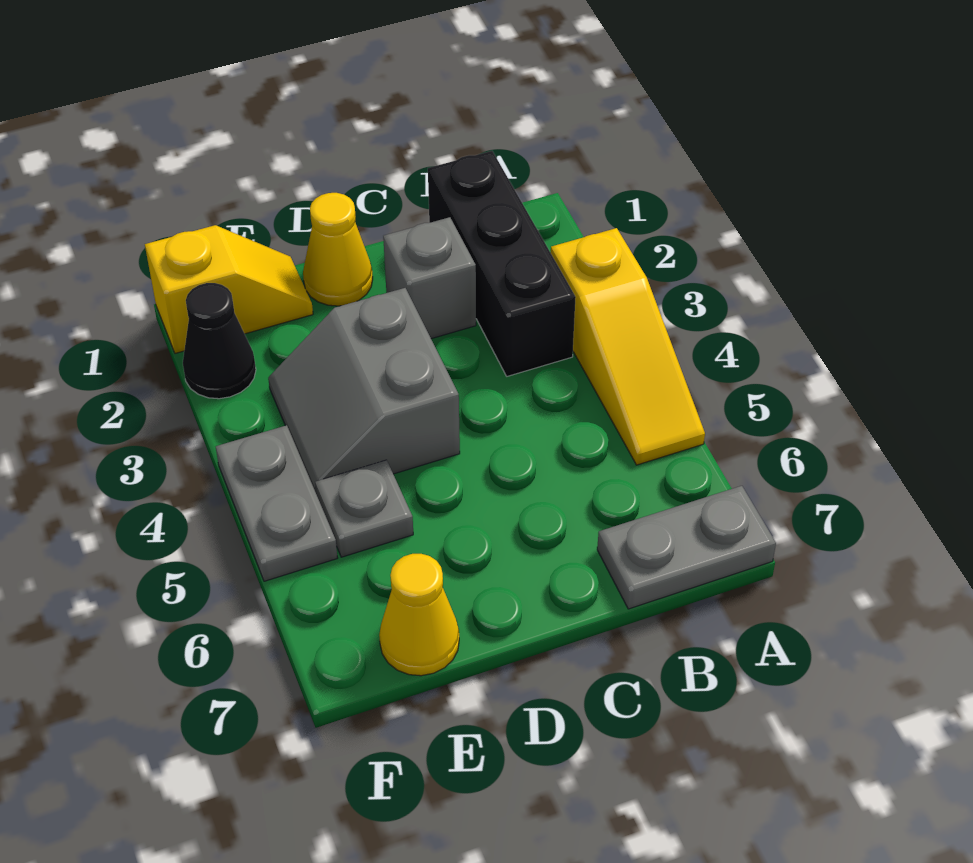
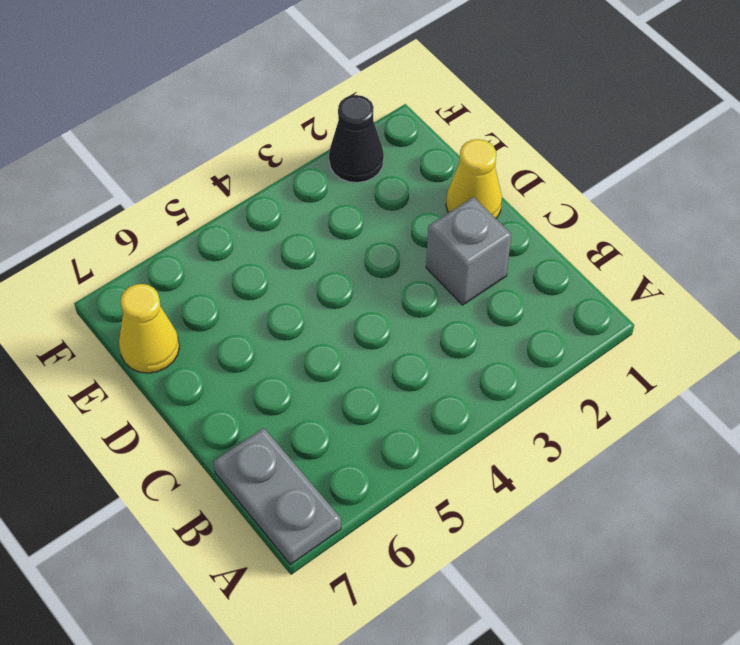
none -> yellow 1x3 slope [551,228,705,465]
none -> black 1x3 brick [428,151,576,376]

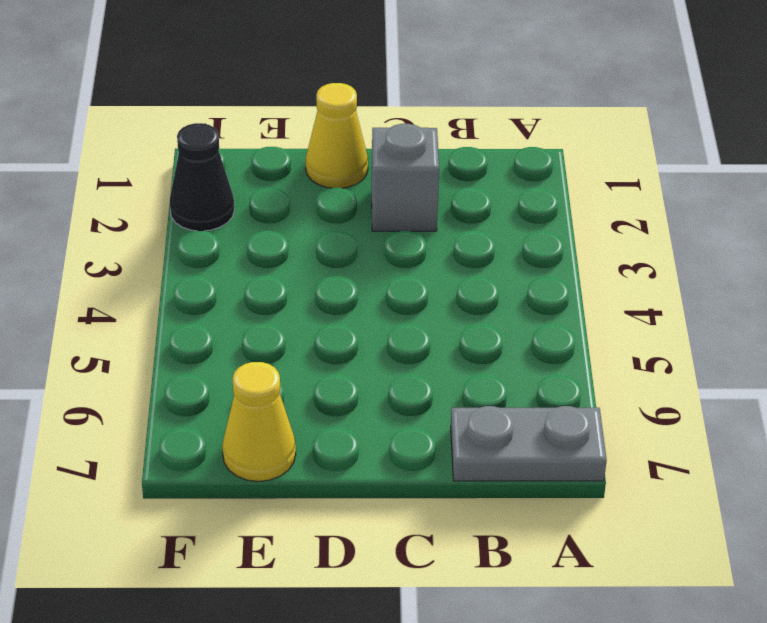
none -> yellow 1x3 slope [551,228,705,465]
none -> black 1x3 brick [428,151,576,376]

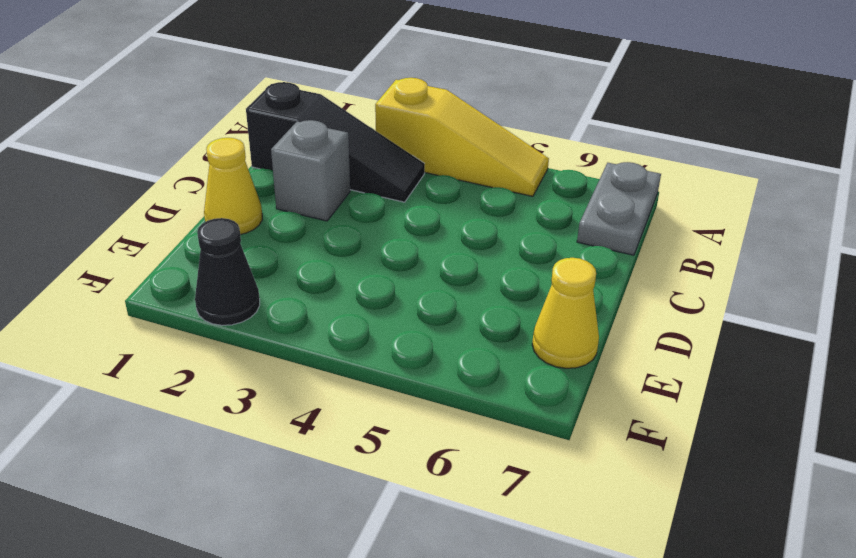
black 1x3 slope [246,82,425,202] -> black 1x3 brick [428,151,576,376]
none -> grey 2x2 slope [268,288,460,492]
none -> yellow 1x2 slope [145,225,313,353]

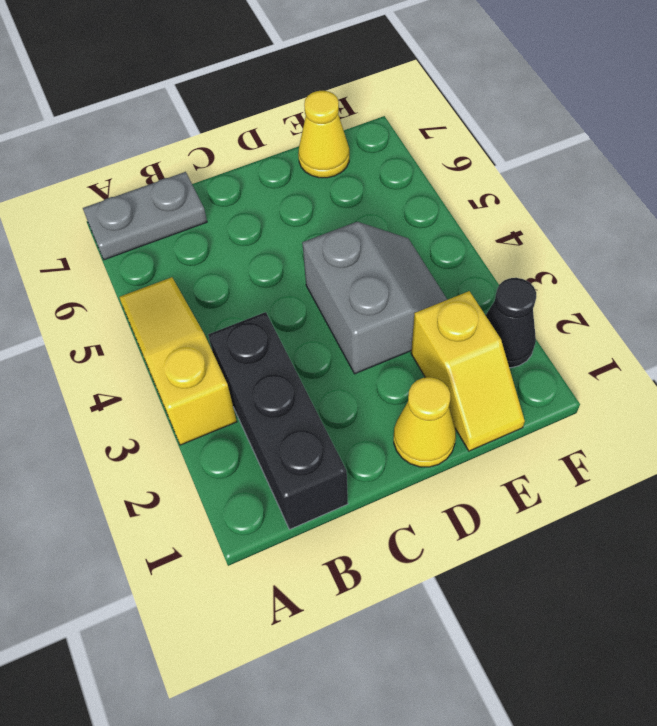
yellow 1x2 slope [411,291,525,451] -> yellow 1x2 slope turned to [145,225,313,353]
none -> grey 1x1 brick [383,217,476,339]
none -> grey 1x1 plate [315,460,413,557]

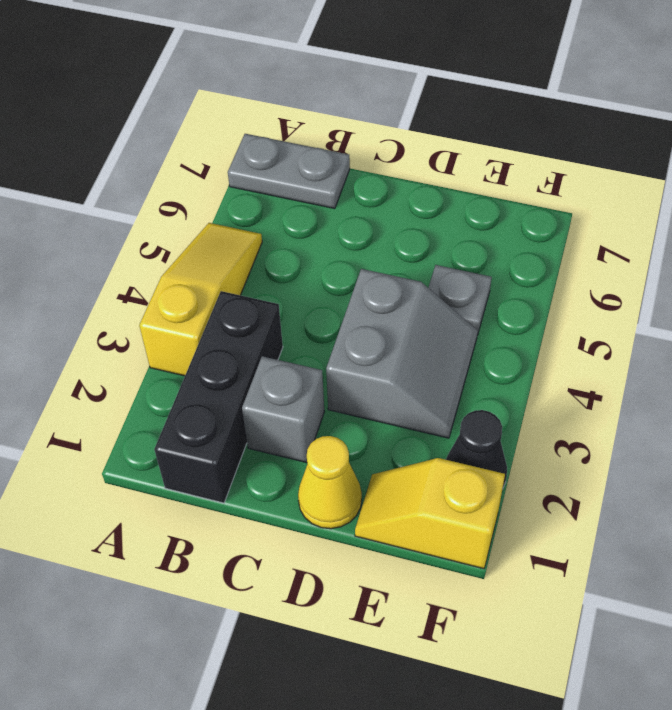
none -> yellow 1x1 cone [379,554,459,676]
none -> grey 1x2 plate [216,425,337,581]

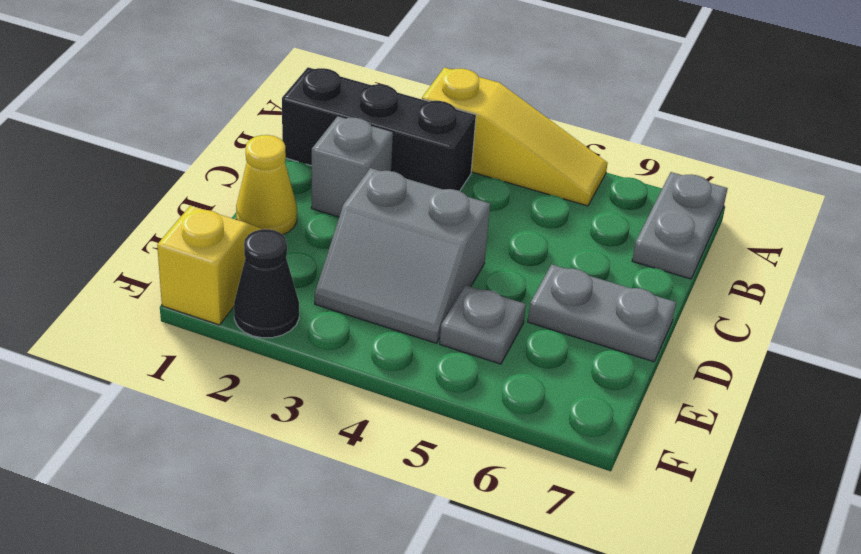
grey 1x2 plate [528,264,676,362] -> grey 1x2 plate moved to [216,425,337,581]
none -> yellow 1x1 cone [379,554,459,676]

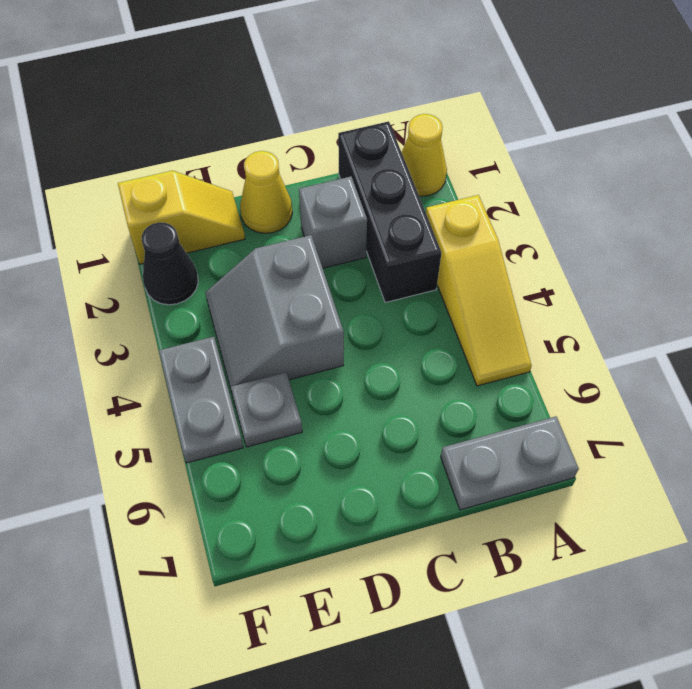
yellow 1x1 cone [402,114,447,196] -> yellow 1x1 cone moved to [379,554,459,676]

